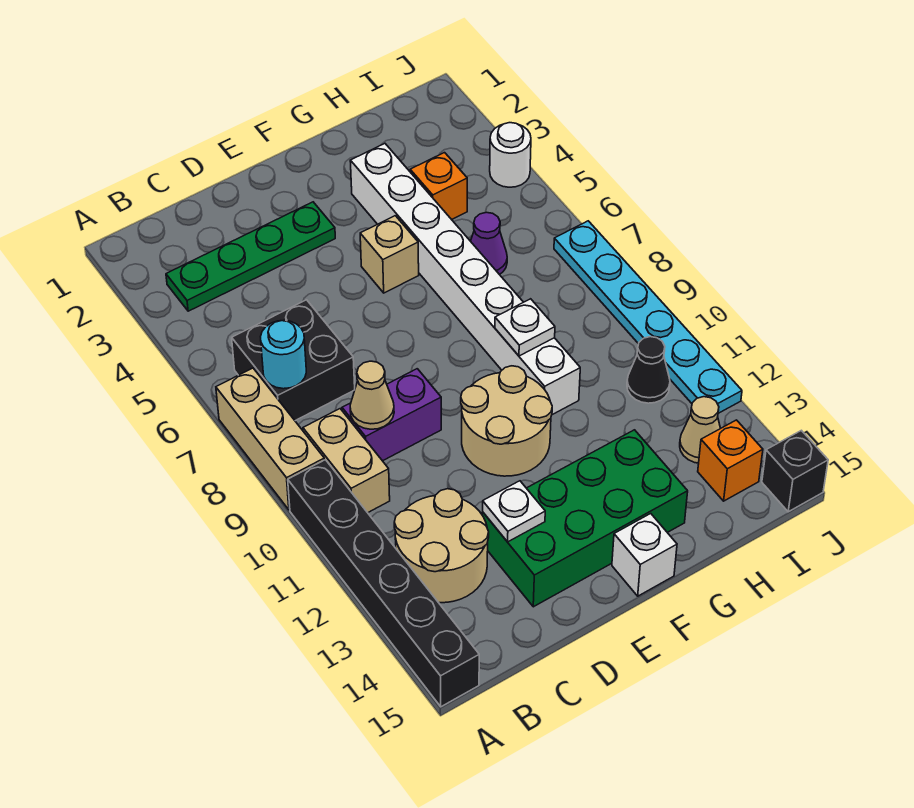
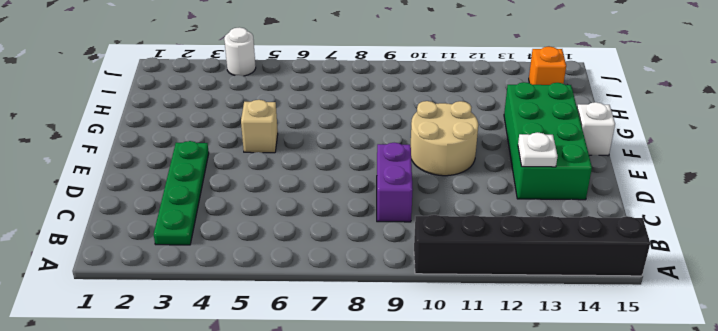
none -> tan 1x3 brick [216,368,324,510]
none -> black 2x2 brick [232,300,355,421]
none -> tan 1x2 brick [303,409,390,513]

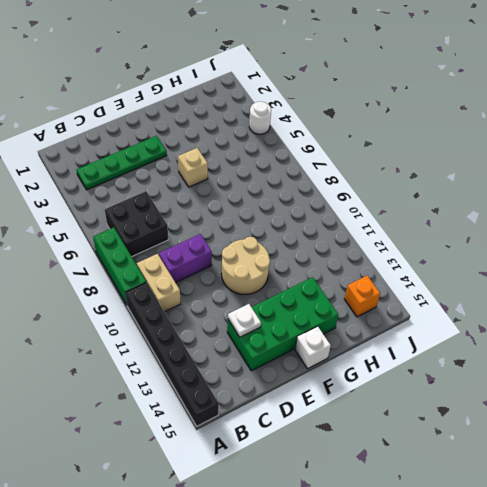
green 1x3 brick [93,227,146,305] -> tan 1x3 brick [216,368,324,510]
none -> tan 2x2 round brick [394,489,489,603]
none -> white 1x8 brick [350,144,580,415]
none -> orange 1x1 brick [410,153,467,220]

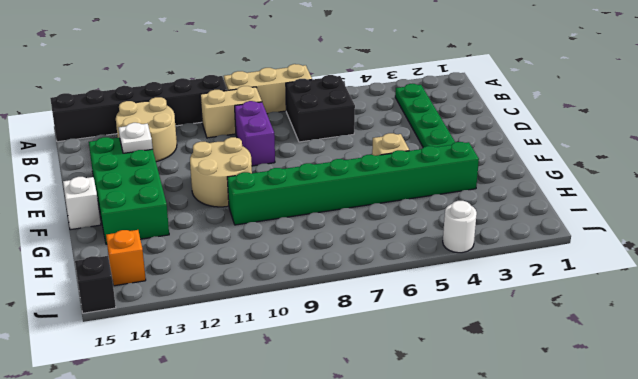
green 1x8 brick [227,142,479,225] -> white 1x8 brick [350,144,580,415]
none -> orange 1x1 brick [410,153,467,220]
none -> purple 1x1 cone [471,212,507,274]
none -> black 1x1 cone [627,337,670,403]

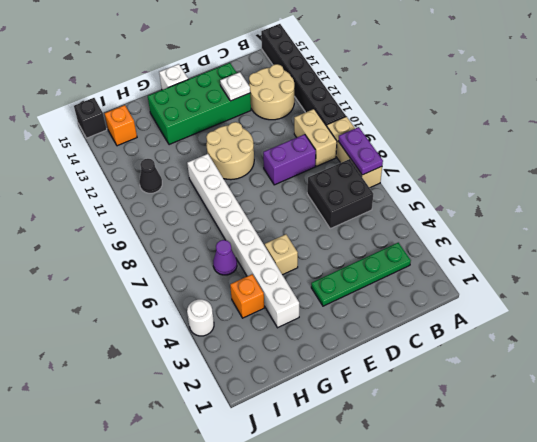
purple 1x2 plate [338,127,383,175] -> none
none -> tan 1x1 cone [680,397,720,463]
none -> cyan 1x6 plate [554,221,742,413]
none -> cyan 1x1 round brick [261,320,306,389]

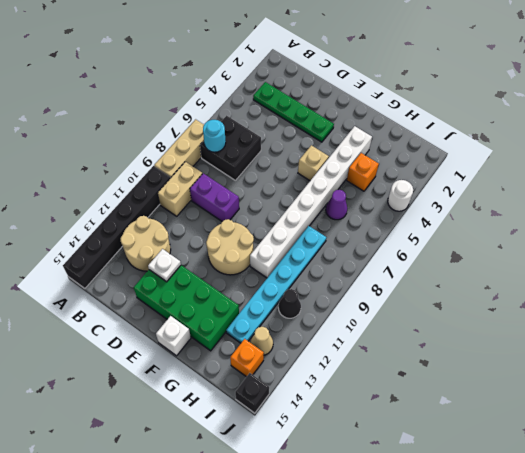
cyan 1x6 plate [226,226,326,343] -> cyan 1x6 plate moved to [554,221,742,413]
none -> tan 1x1 cone [350,361,394,429]
none -> white 1x1 plate [495,299,555,356]

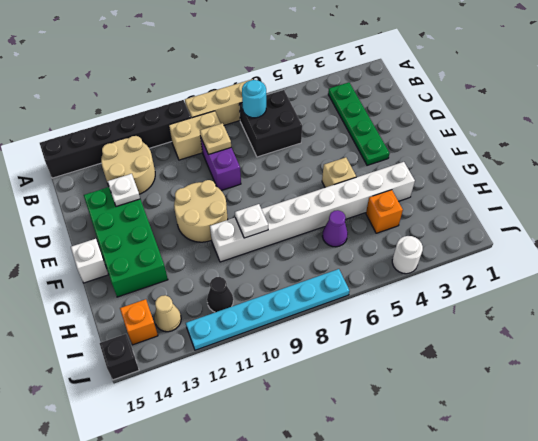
tan 1x1 plate [200,123,231,154] -> tan 1x1 cone [350,361,394,429]

